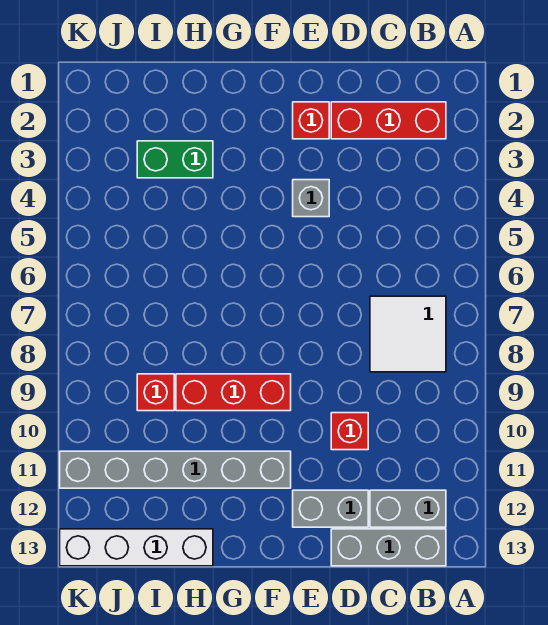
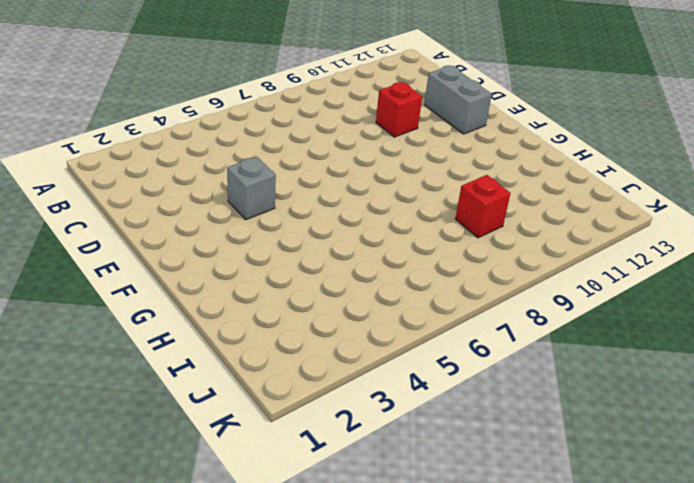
none -> red 1x3 brick [331,102,446,139]
none -> white 2x2 tile [370,296,446,372]
none -> grey 1x2 brick [370,490,446,527]

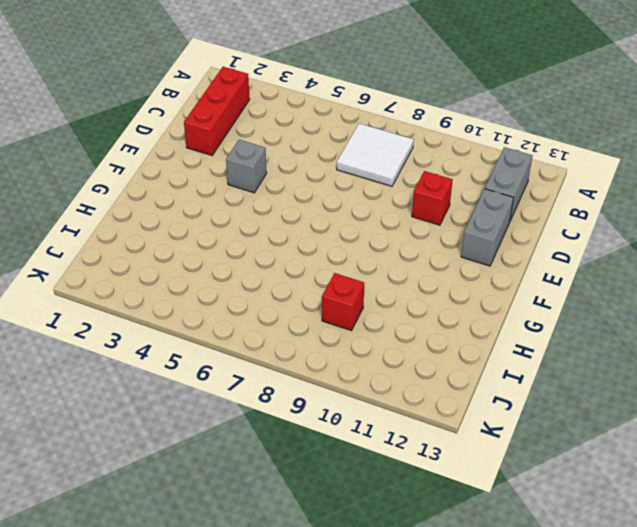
none -> grey 1x3 brick [331,529,446,566]
none -> red 1x1 brick [293,102,329,139]
none -> red 1x3 brick [176,374,291,411]

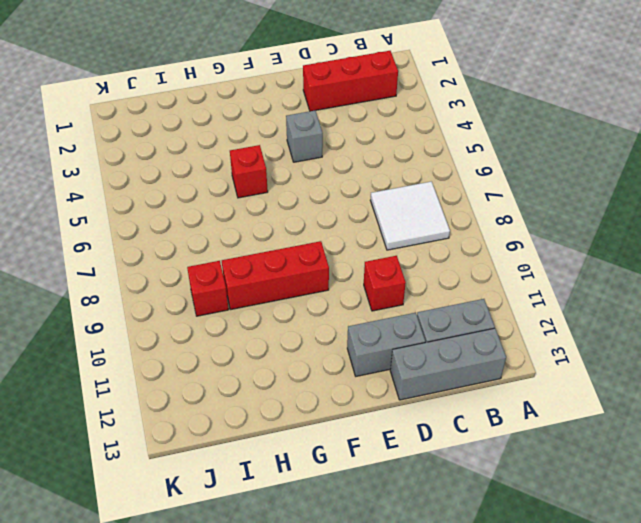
red 1x1 brick [230,145,268,198] -> red 1x1 brick moved to [293,102,329,139]
none -> grey 1x6 brick [60,451,291,488]
none -> green 1x2 brick [137,141,213,178]
none -> white 1x4 brick [60,529,213,566]

